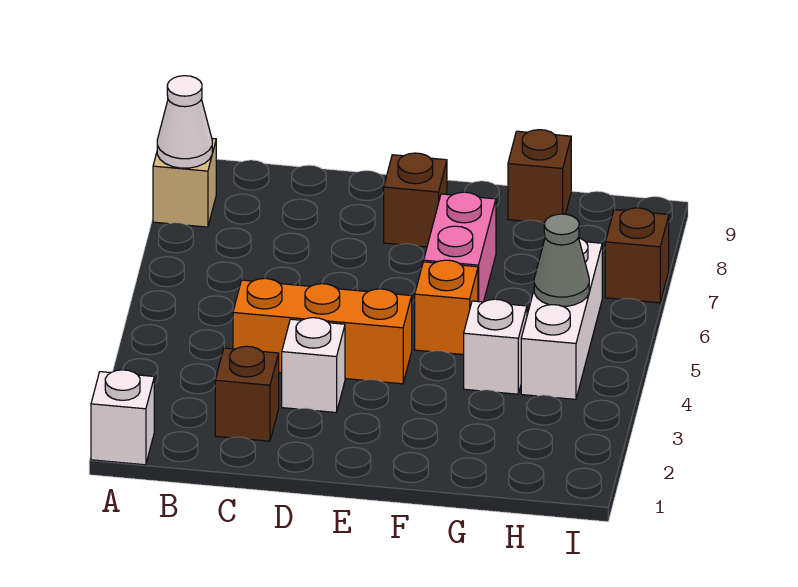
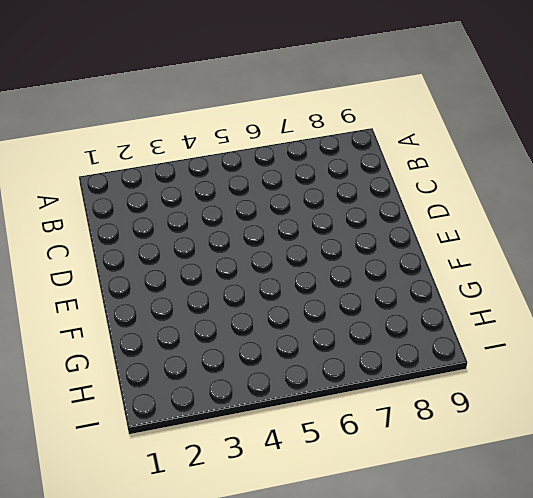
none -> white 1x1 brick [91,370,154,465]
none -> tan 1x1 brick [153,138,216,227]
none -> brown 1x1 brick [215,346,279,441]

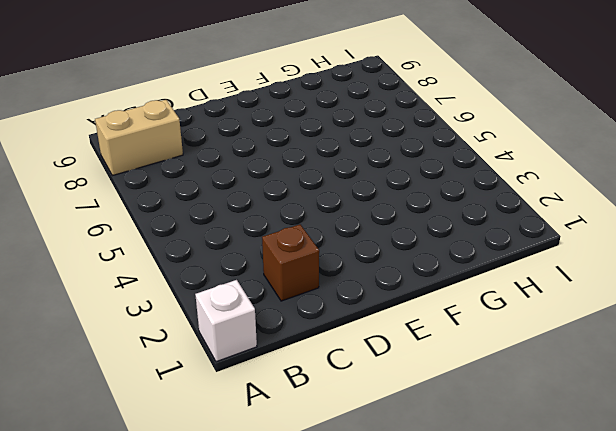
tan 1x2 brick [95,100,183,176] -> tan 1x1 brick [153,138,216,227]
none -> orange 1x3 brick [233,278,412,384]
none -> white 1x1 brick [282,318,345,412]
none -> brown 1x1 brick [384,153,447,247]

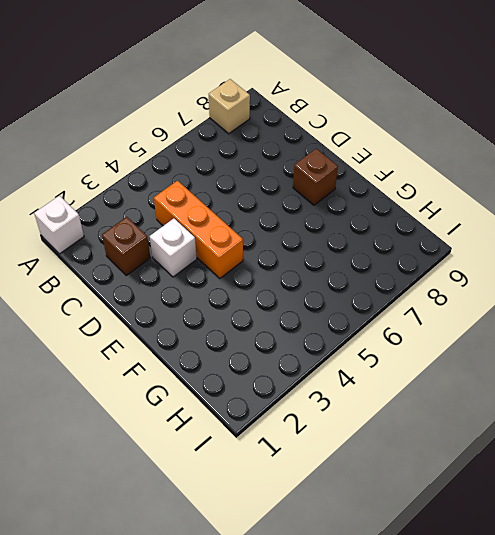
none -> orange 1x1 brick [415,260,478,355]
none -> pink 1x2 brick [424,192,496,302]
none -> white 1x1 brick [464,299,527,394]

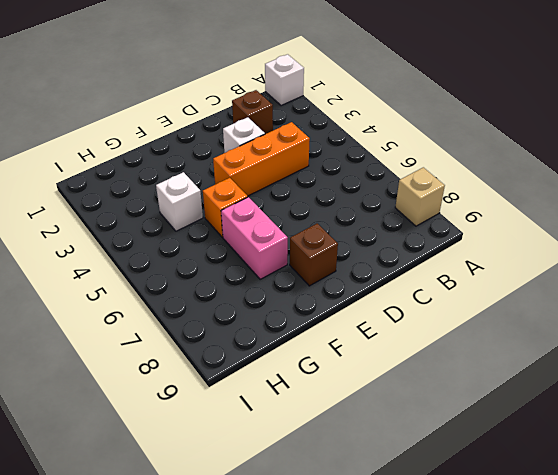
none -> brown 1x1 brick [508,130,571,223]
none -> white 1x3 brick [521,238,602,399]
none -> brown 1x1 brick [605,208,669,303]

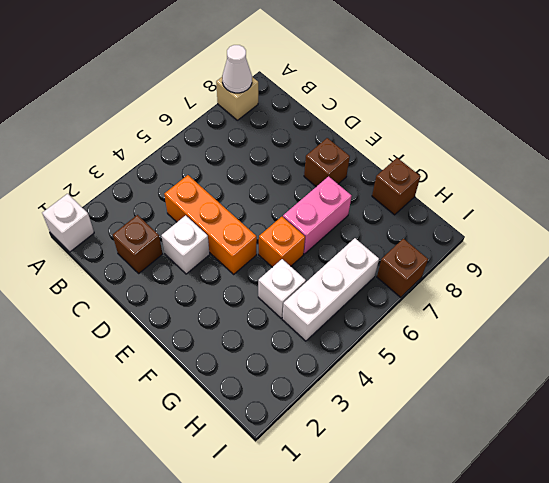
none -> grey 1x1 cone [534,214,589,306]

